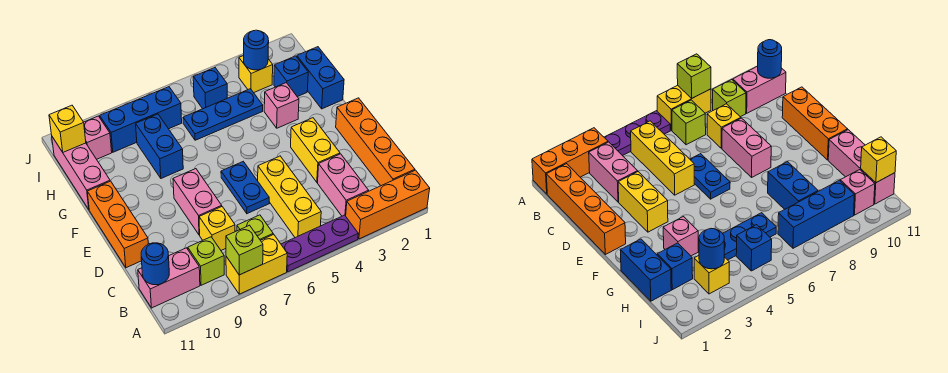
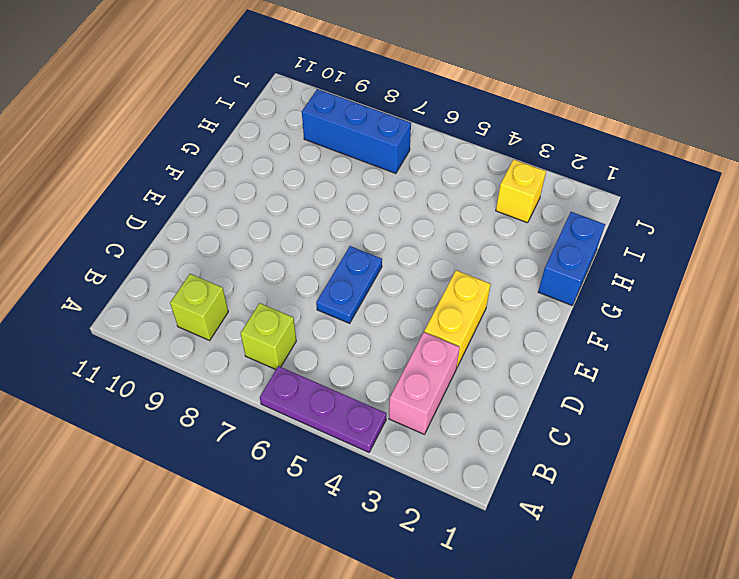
none -> orange 1x3 brick [346,170,430,239]
none -> yellow 1x2 brick [226,234,287,294]
none -> orange 1x4 brick [336,98,415,186]

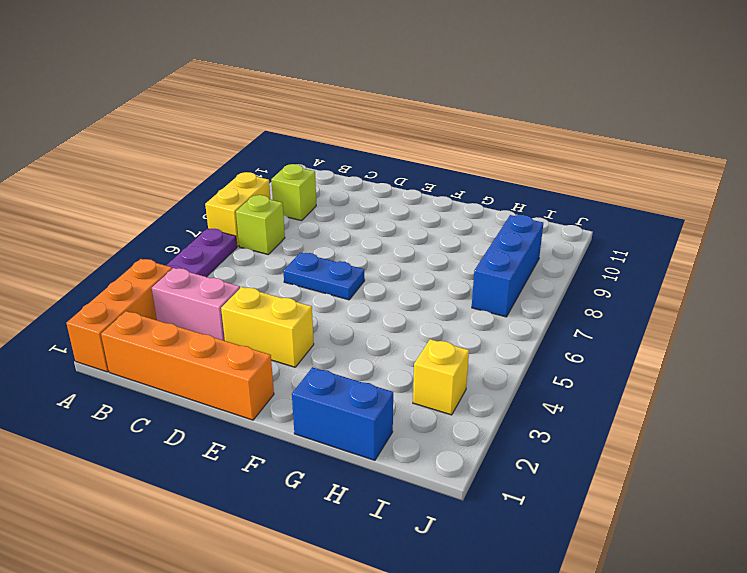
none -> yellow 1x3 brick [258,156,321,238]
none -> pink 1x2 brick [138,248,200,308]
none -> yellow 1x1 brick [199,207,235,250]

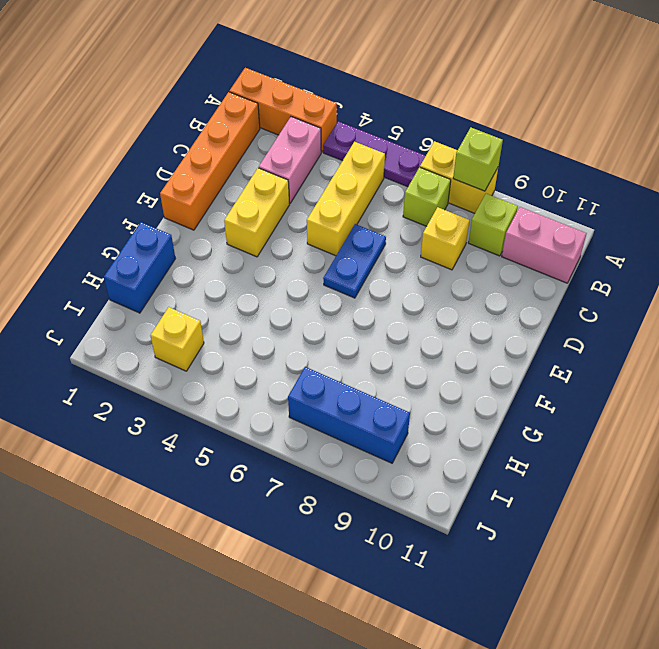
none -> pink 1x2 brick [173,169,222,235]
none -> orange 1x3 brick [87,181,148,268]
none -> pink 1x1 brick [264,83,299,128]

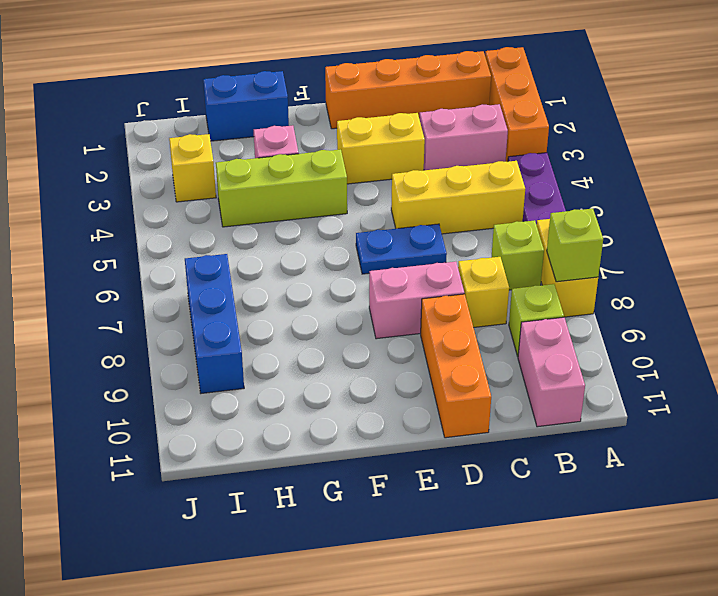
orange 1x3 brick [421,294,491,438] -> orange 1x3 brick turned to [87,181,148,268]
lime 1x3 brick [216,149,347,227] -> blue 1x3 plate [183,89,263,140]
none -> blue 1x2 brick [136,114,183,178]
none -> pink 1x3 brick [52,137,110,209]
none -> blue 1x1 brick [274,56,308,97]

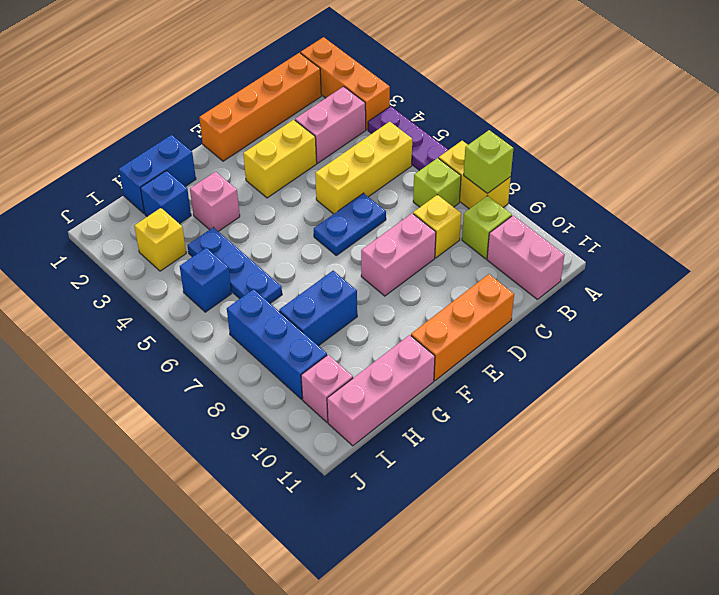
none -> blue 1x1 round brick [141,243,169,285]
none -> blue 1x1 round brick [244,30,269,70]
none -> yellow 1x1 brick [49,105,86,152]

